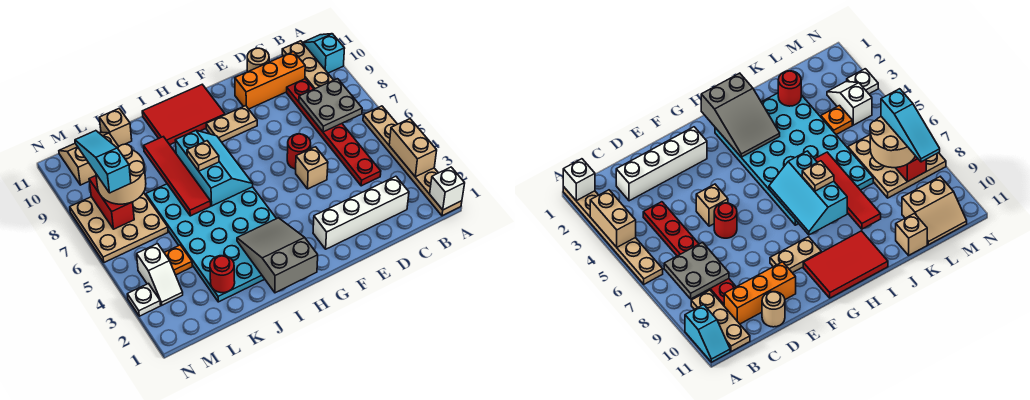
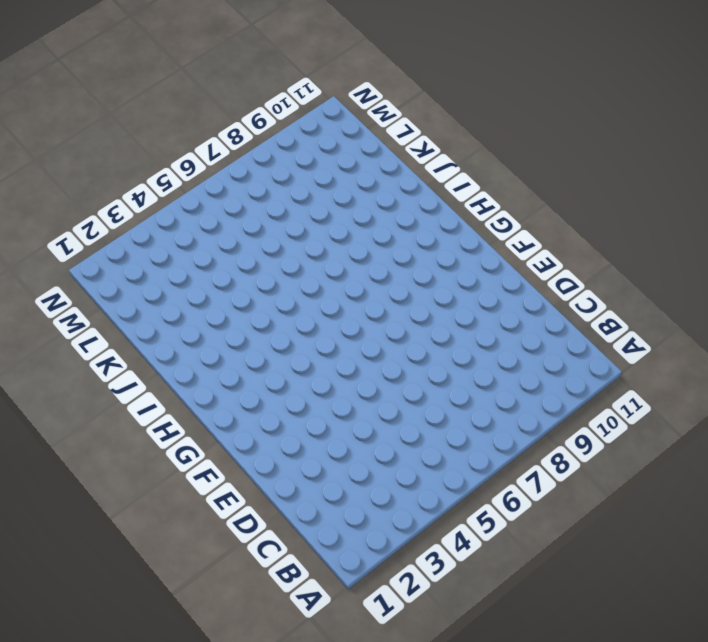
none -> tan 1x6 plate [363,106,462,216]
none -> cyan 1x2 slope [303,34,345,73]
none -> tan 1x3 plate [282,41,333,89]

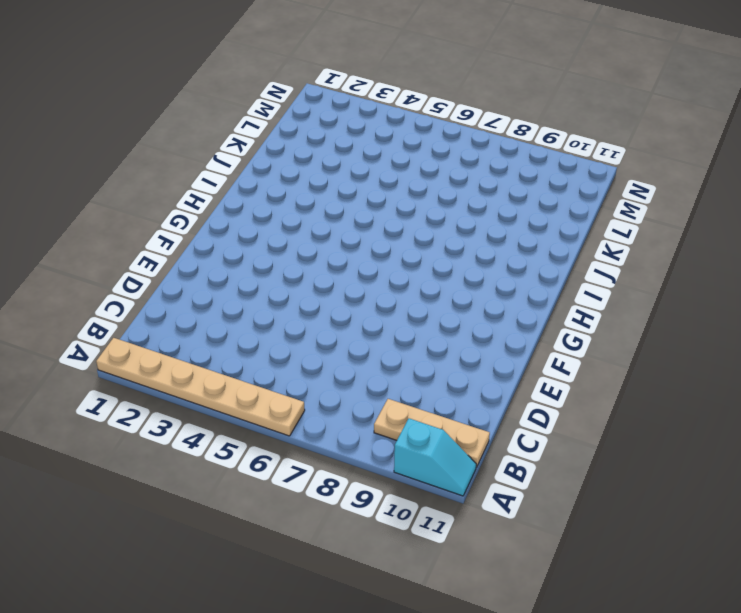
none -> white 1x4 brick [313,176,409,249]
none -> red 1x6 plate [287,79,381,186]
none -> orange 1x3 brick [235,52,305,109]

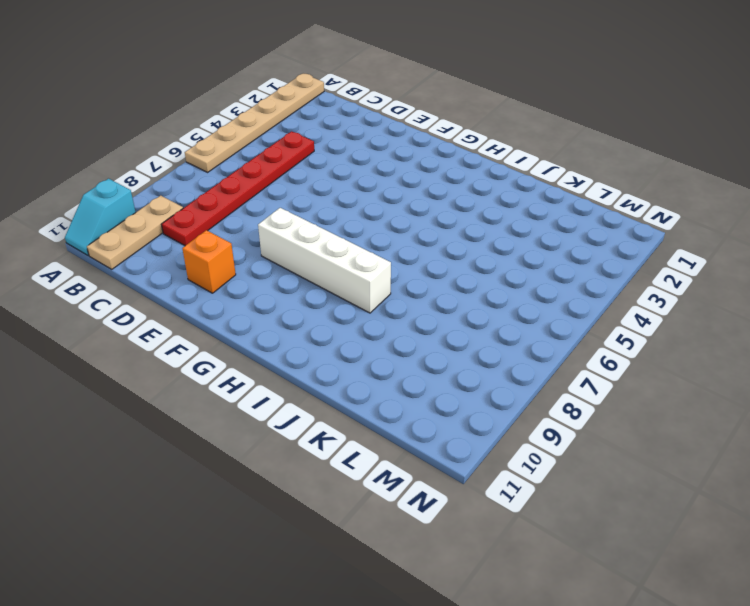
orange 1x1 brick [182,230,236,293] -> orange 1x3 brick [235,52,305,109]
white 1x4 brick [258,208,391,313] -> white 1x4 brick moved to [313,176,409,249]
none -> tan 1x1 round brick [247,48,269,72]
none -> tan 1x1 brick [296,147,328,189]
none -> red 1x1 round brick [287,134,311,169]

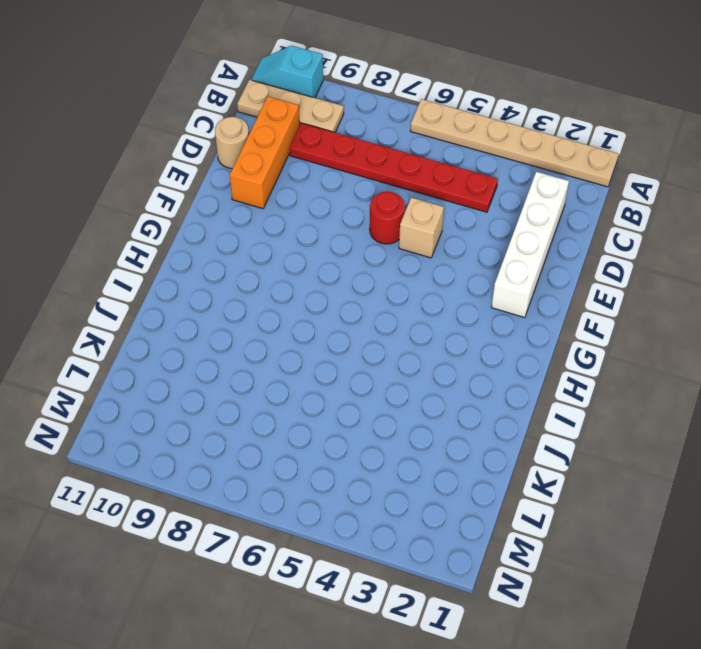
none -> tan 1x2 plate [206,106,257,142]
none -> red 2x3 tile [142,85,225,145]
none -> cyan 4x6 plate [146,184,276,302]

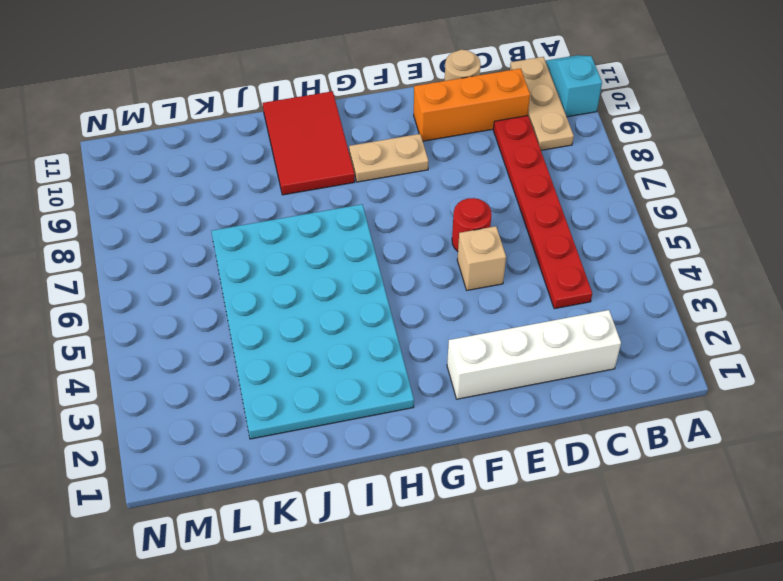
red 2x3 tile [263,91,355,195] -> red 2x3 tile turned to [142,85,225,145]
none -> tan 1x6 plate [363,106,462,216]
none -> tan 1x1 brick [99,109,132,146]
none -> orange 1x1 plate [164,245,192,275]

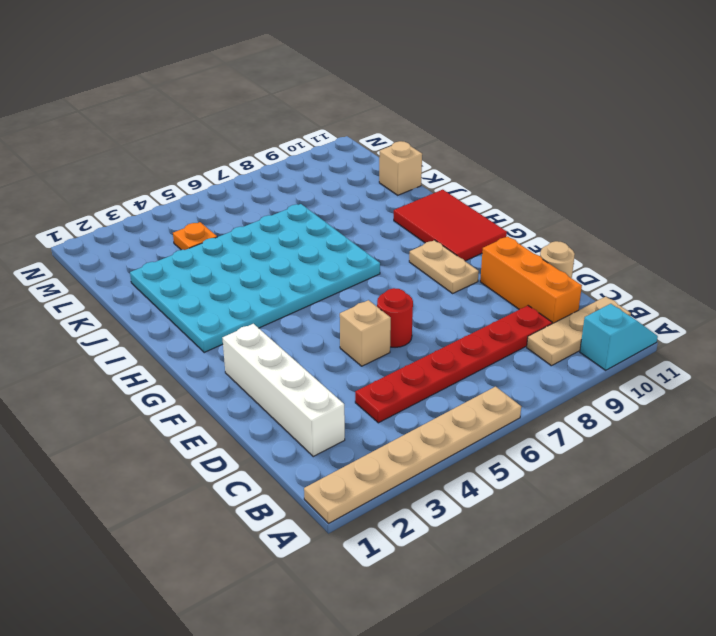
none -> tan 3x3 plate [70,193,168,262]
none -> tan 2x2 slope [59,132,119,185]
none -> white 1x2 slope [137,244,183,305]

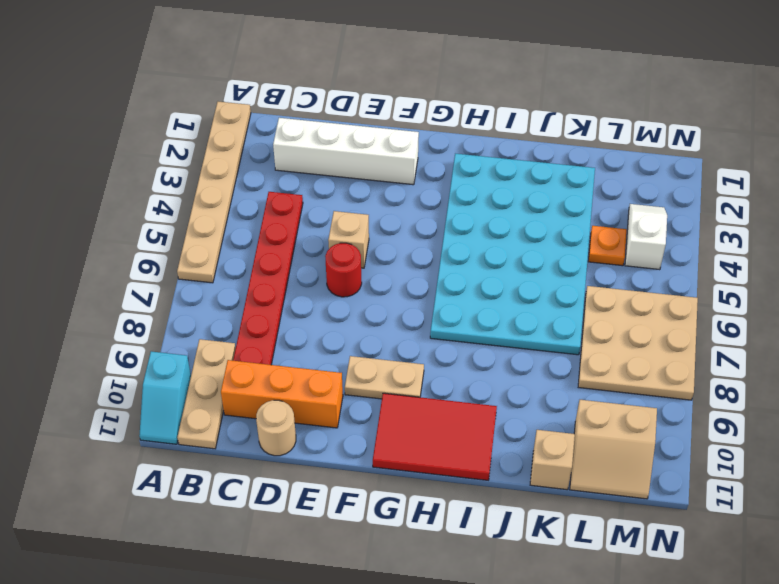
none -> white 1x1 plate [127,284,161,316]
none -> white 1x1 brick [430,167,465,210]
none -> tan 1x2 brick [389,119,437,177]

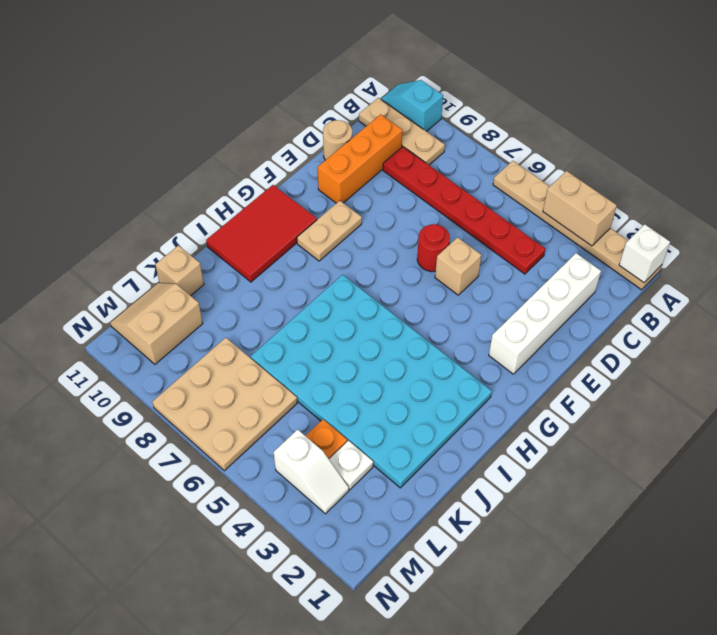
white 1x1 plate [329,441,373,489] -> white 1x1 plate moved to [127,284,161,316]
none -> grey 2x2 plate [299,79,362,132]
none -> grey 2x3 slope [237,218,318,293]
none -> cyan 2x3 slope [175,130,253,206]

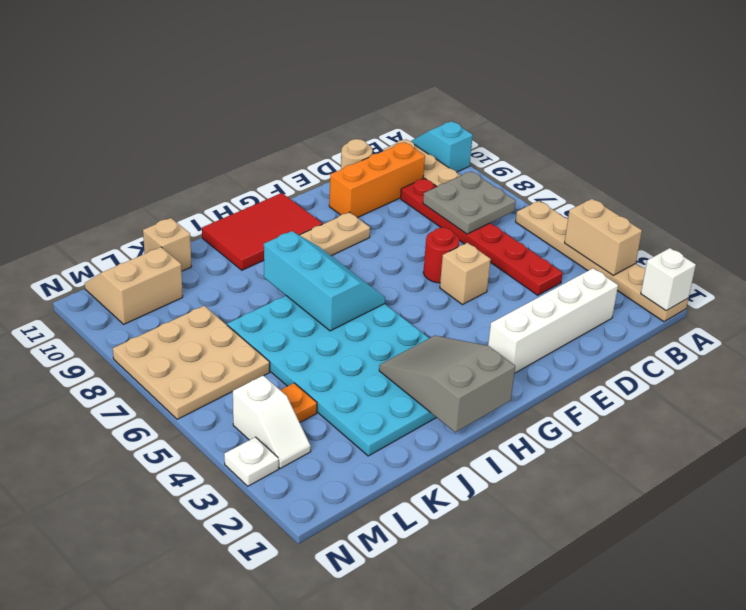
none -> red 1x4 tile [144,137,211,216]
none -> red 1x1 round brick [210,256,235,293]
none -> red 1x2 brick [89,176,134,229]

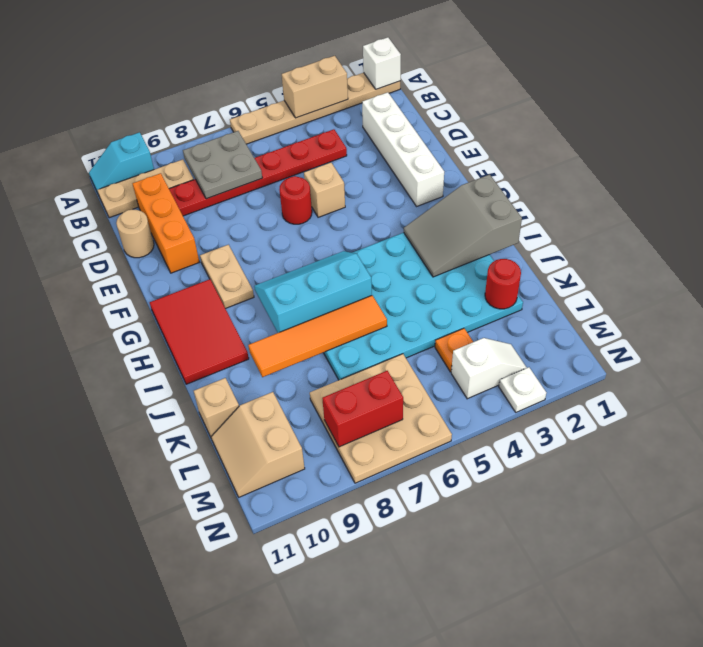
orange 1x4 tile [248,296,387,377] -> red 1x4 tile [144,137,211,216]
none -> tan 1x1 plate [187,141,219,171]
none -> tan 2x2 round brick [96,144,146,204]
none -> cyan 1x3 slope [75,131,131,193]

